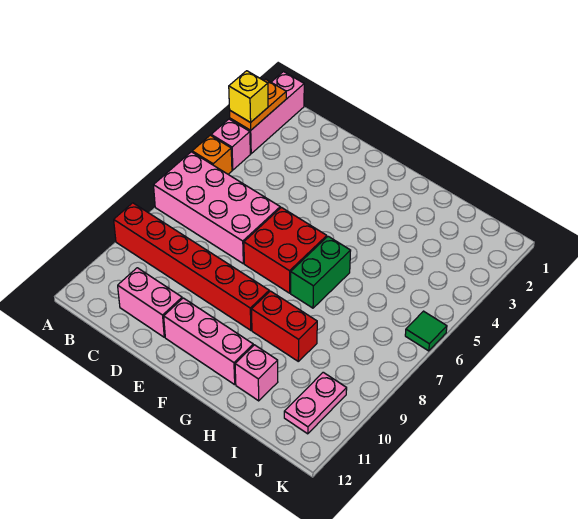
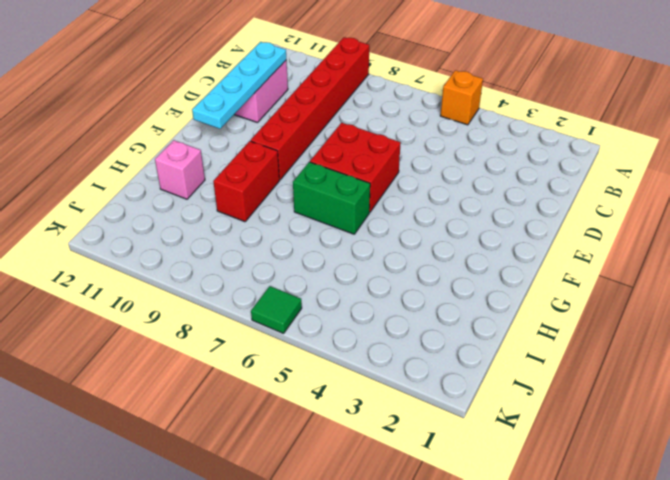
cyan 1x4 plate [192,42,286,129] -> none
none -> pink 1x3 brick [230,72,304,154]
none -> pink 1x1 brick [211,119,250,170]
none -> pink 2x4 brick [154,152,280,263]

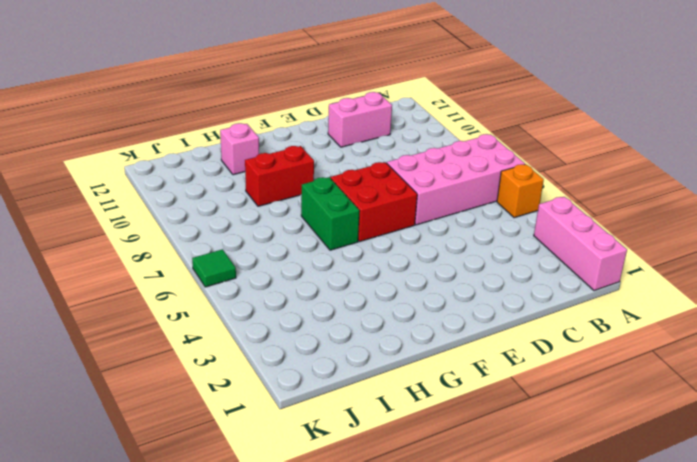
none -> pink 1x1 brick [211,119,250,170]
none -> red 1x6 brick [114,203,269,330]
none -> pink 1x3 brick [164,298,253,385]

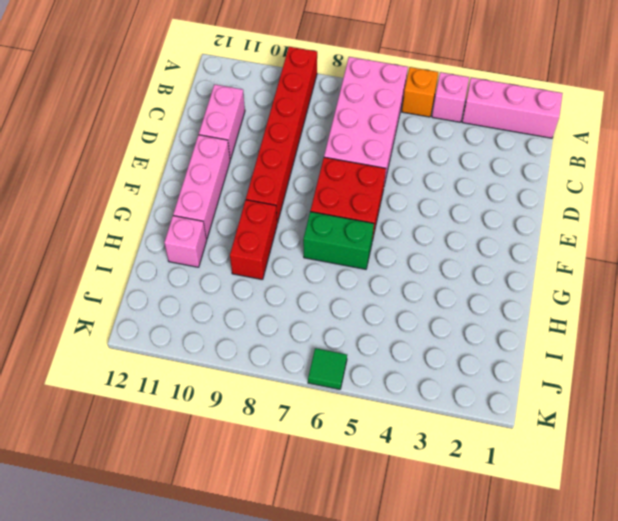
none -> pink 1x2 plate [284,372,347,434]
none -> orange 1x2 plate [230,79,286,130]
none -> yellow 1x1 brick [229,71,268,123]

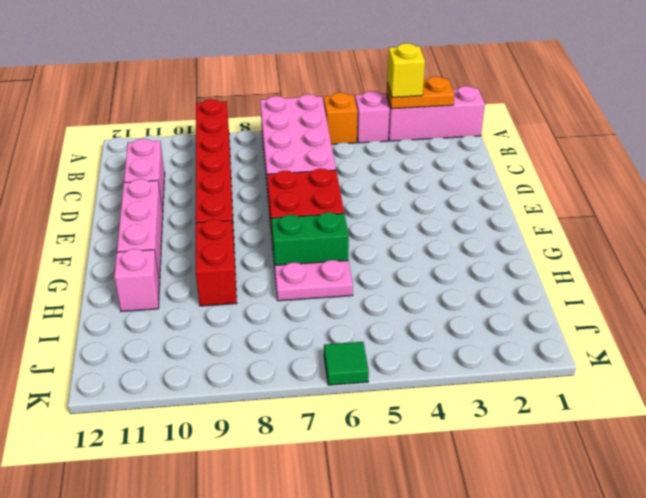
pink 1x2 plate [275,260,353,301] -> pink 1x2 plate moved to [284,372,347,434]

